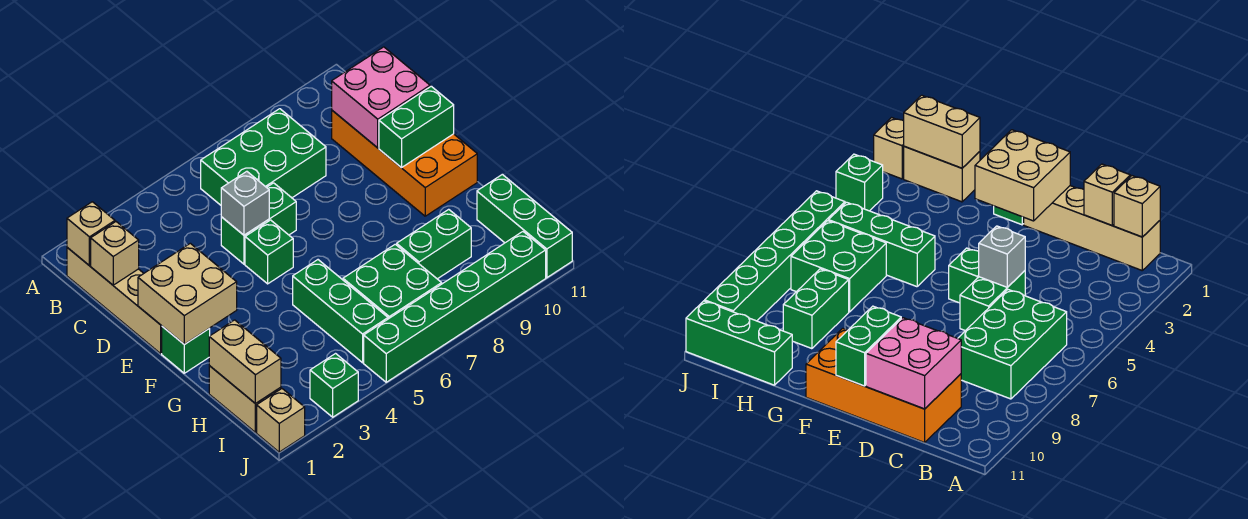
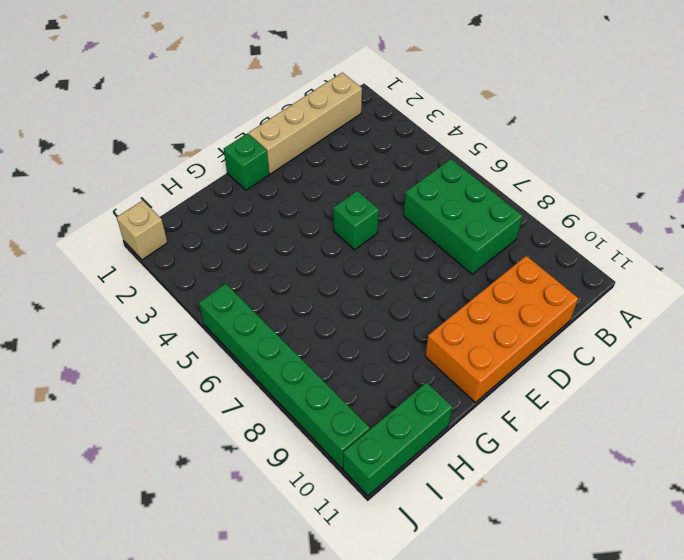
none -> green 1x2 brick [221,183,296,264]
none -> green 1x3 brick [293,260,388,363]
none -> tan 1x2 brick [209,366,281,432]

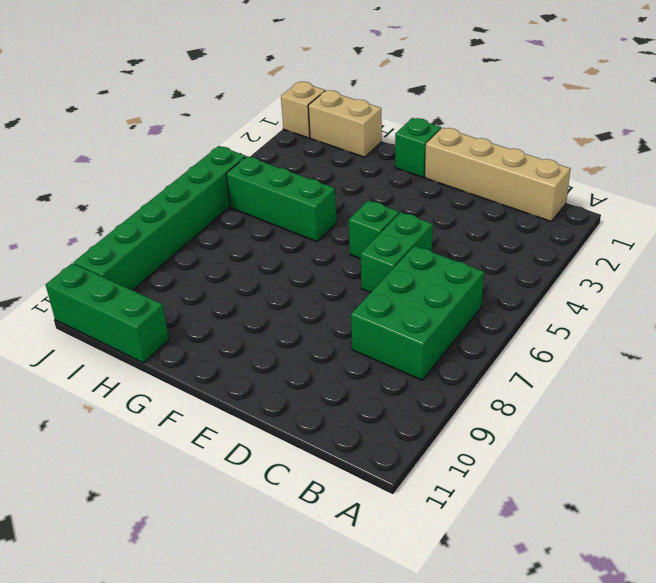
none -> orange 2x4 brick [332,110,477,216]
none -> green 2x2 brick [343,244,442,319]
none -> green 1x2 brick [397,209,471,279]

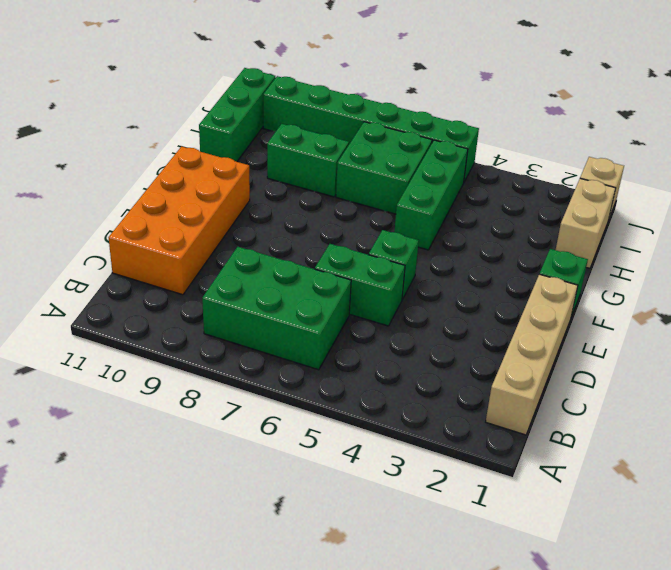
none -> green 1x1 brick [310,354,358,417]
none -> tan 1x1 brick [67,202,115,266]
none -> tan 1x1 brick [91,222,139,285]

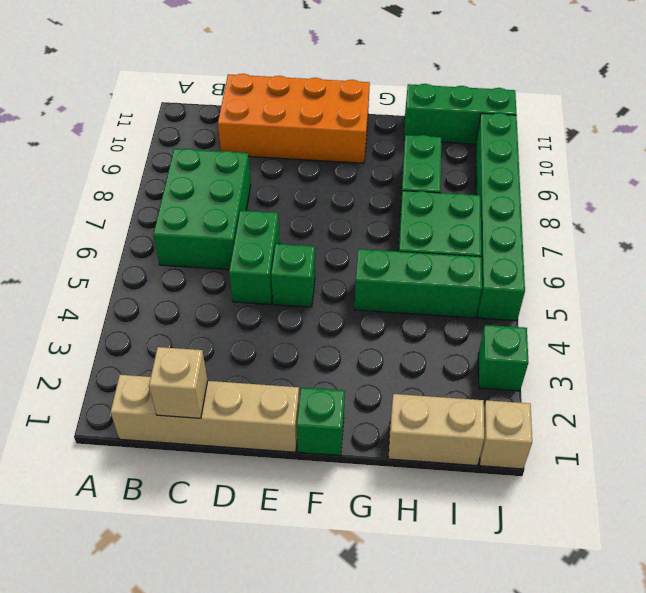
none -> tan 1x1 brick [67,202,115,266]
none -> pink 2x2 brick [332,47,430,148]
none -> grey 1x1 brick [221,171,269,235]

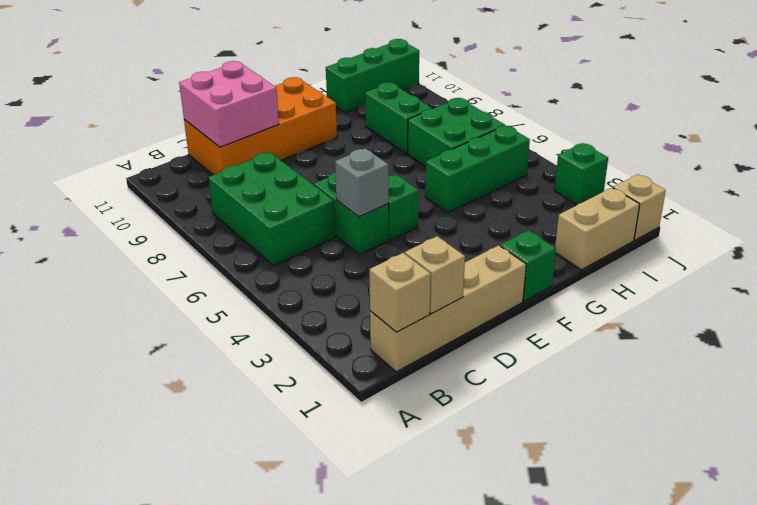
none -> green 1x6 brick [364,232,546,382]
none -> tan 2x2 brick [138,243,237,344]
none -> green 1x2 brick [379,86,454,168]

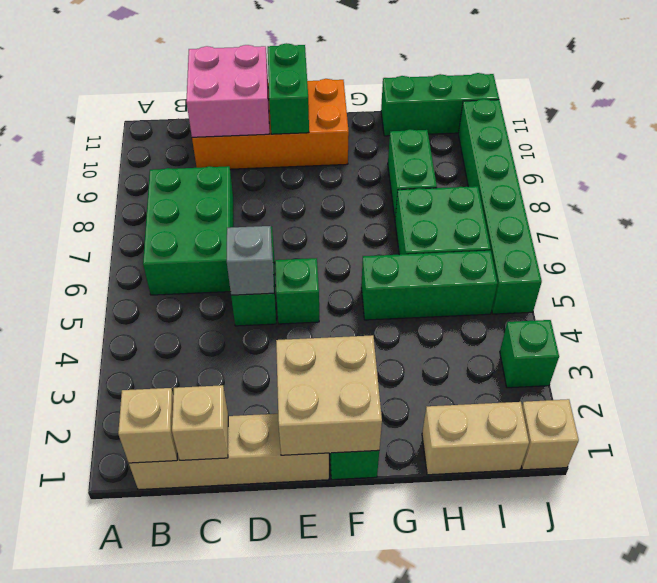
none -> tan 1x2 brick [209,320,281,404]

